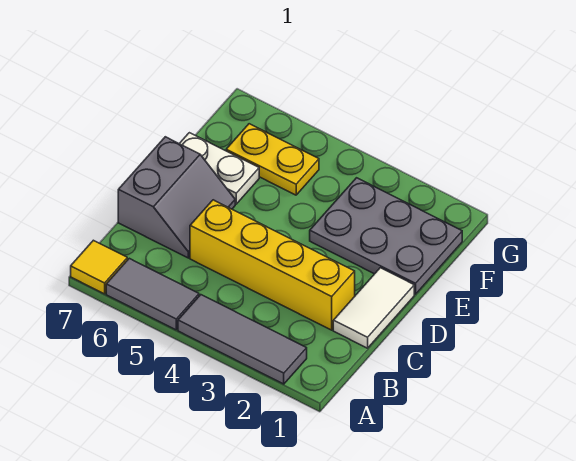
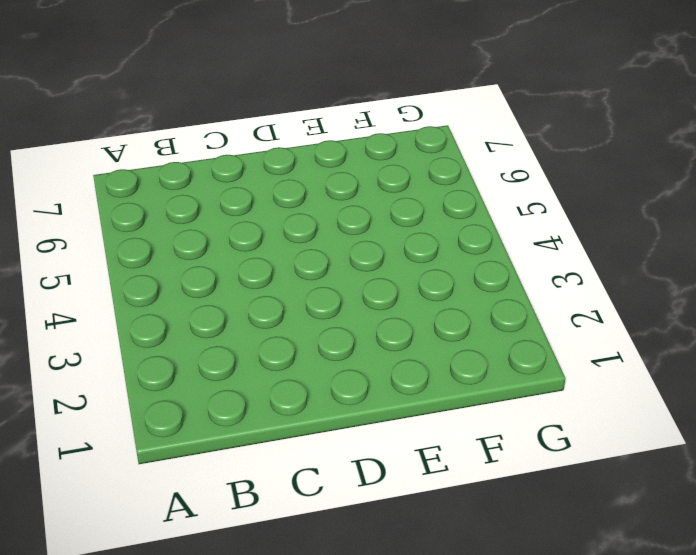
none -> grey 1x3 tile [178,295,307,384]
none -> grey 1x2 tile [106,258,199,330]

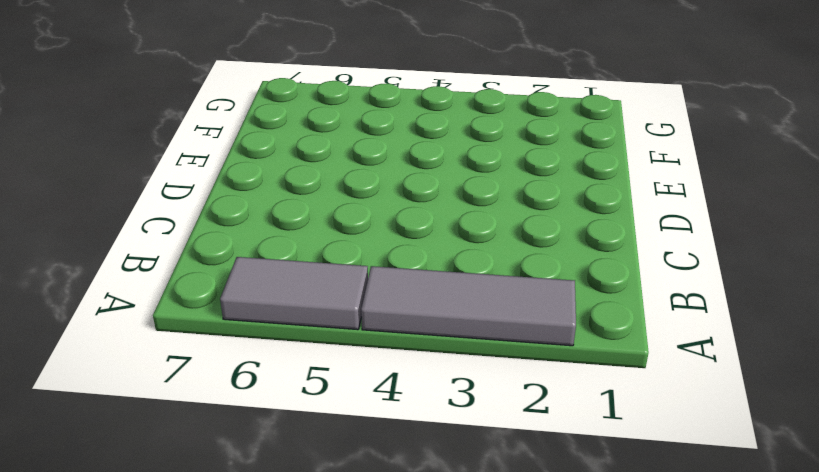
none -> yellow 1x1 tile [71,240,127,294]
none -> white 1x2 tile [333,268,414,348]

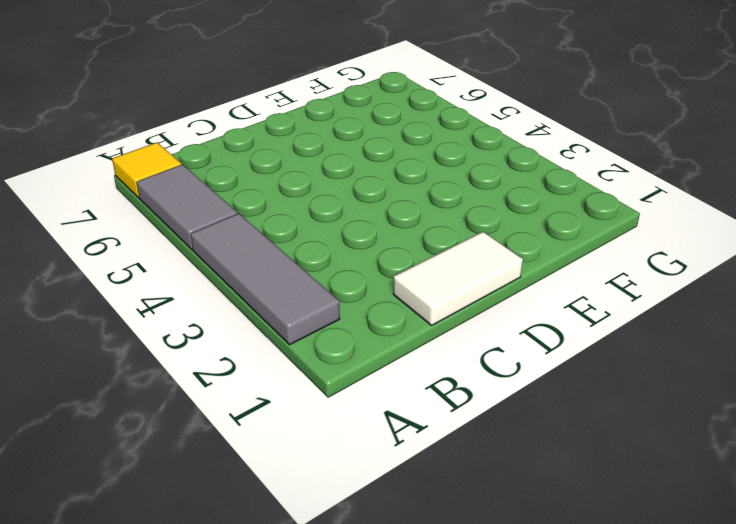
none -> yellow 1x4 brick [190,200,355,330]
none -> grey 2x2 slope [118,137,235,258]

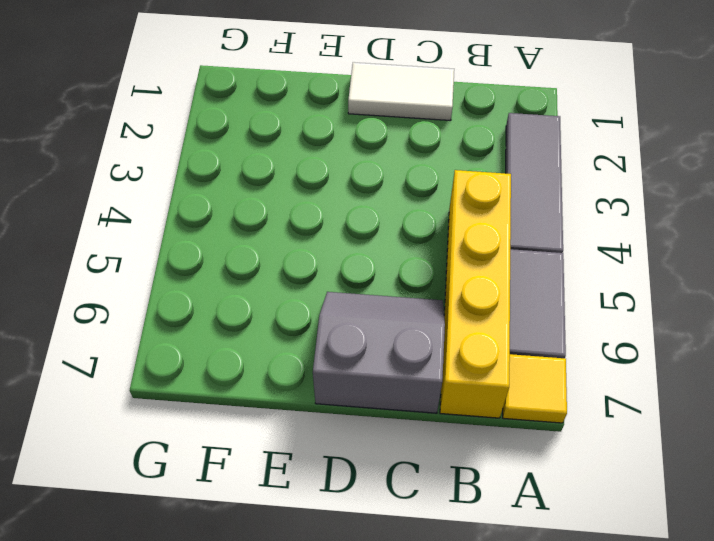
yellow 1x4 brick [440,170,511,418] -> yellow 1x4 brick moved to [190,200,355,330]
none -> grey 2x3 plate [310,178,462,294]
none -> white 1x2 plate [179,133,259,204]

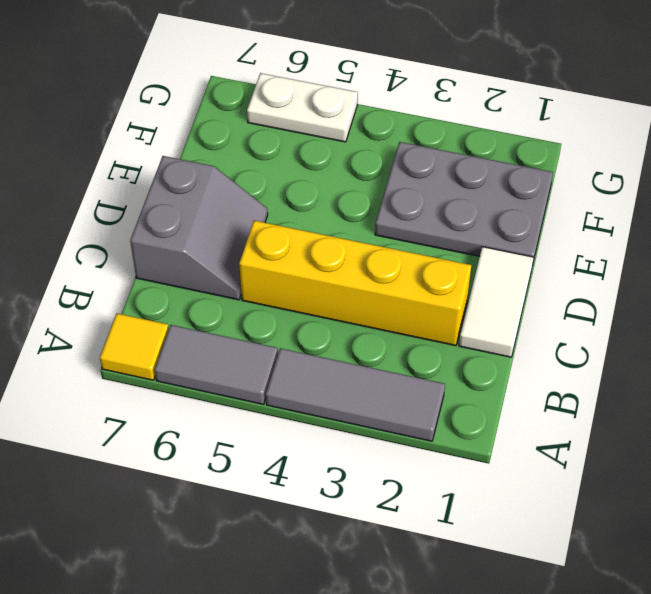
white 1x2 plate [247,73,358,142] -> white 1x2 plate moved to [179,133,259,204]
none -> yellow 1x2 plate [226,124,319,195]

